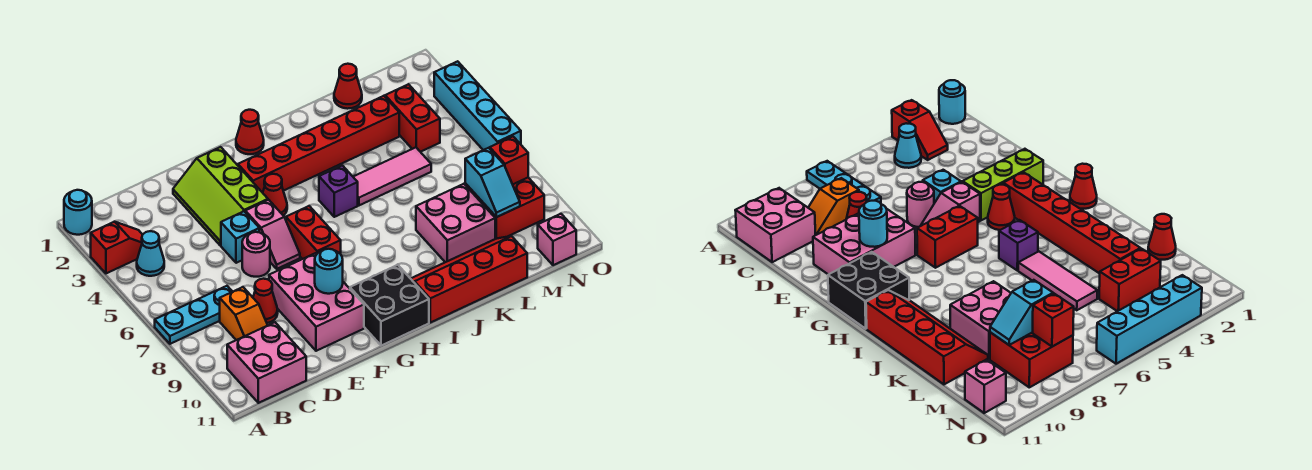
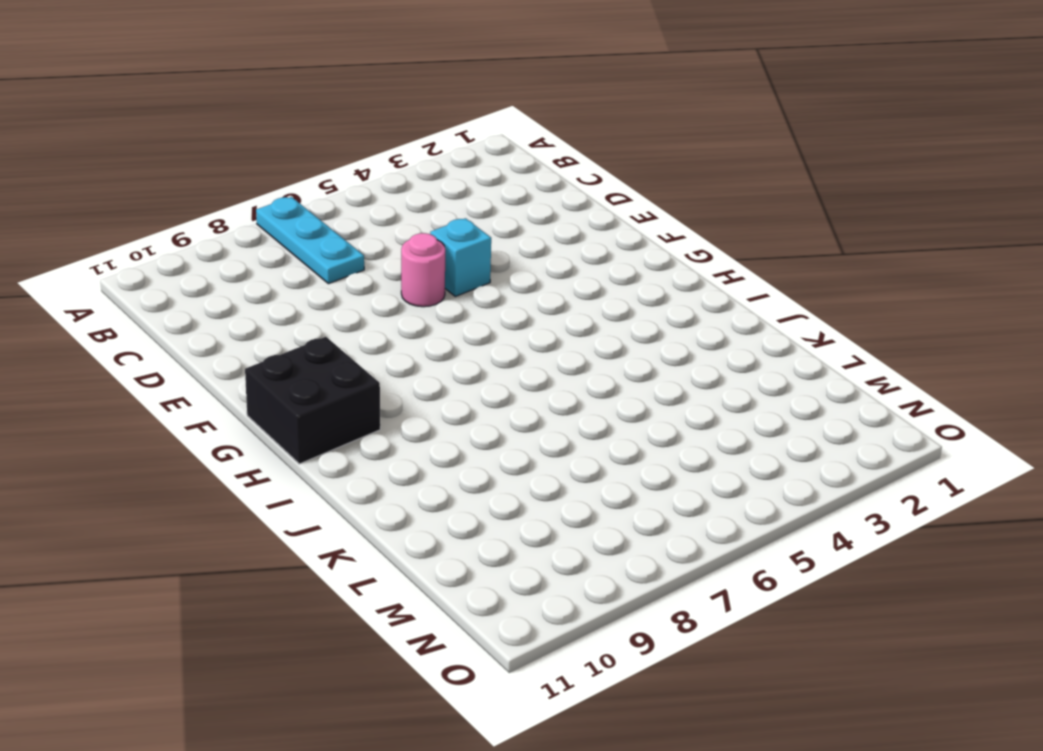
none -> cyan 1x1 round brick [64,190,92,235]
none -> red 1x2 slope [91,222,143,273]
none -> cyan 1x1 cone [137,231,164,276]

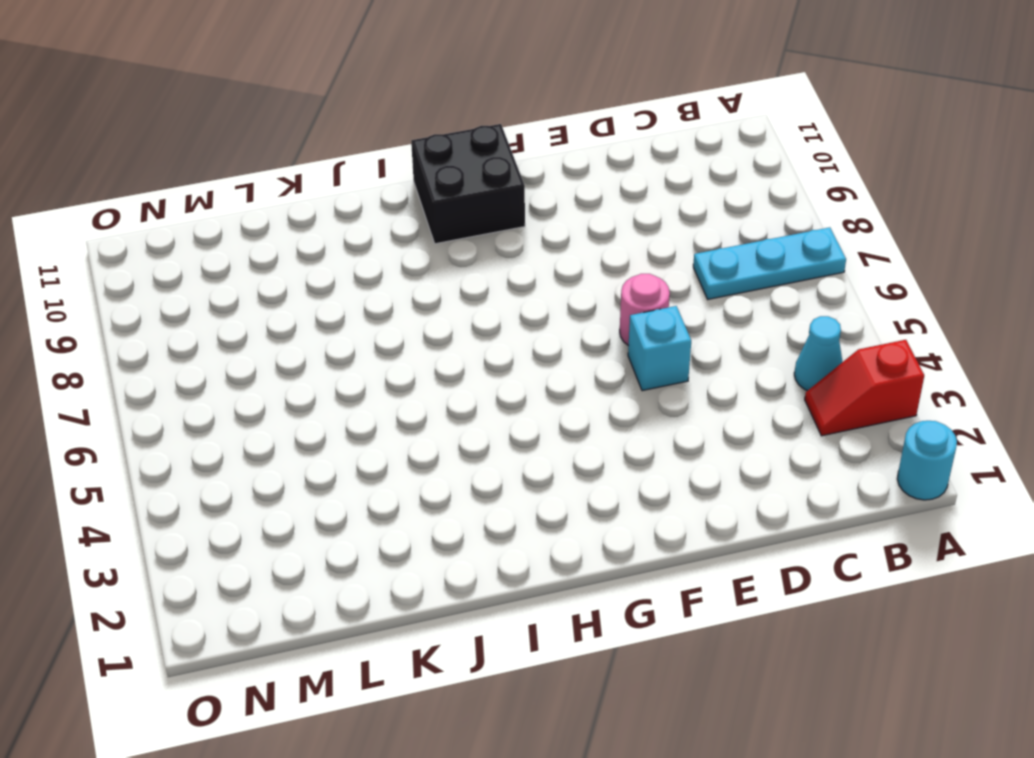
none -> pink 2x2 brick [227,322,306,403]
none -> orange 1x2 slope [220,287,268,340]
none -> red 1x1 cone [253,279,278,323]

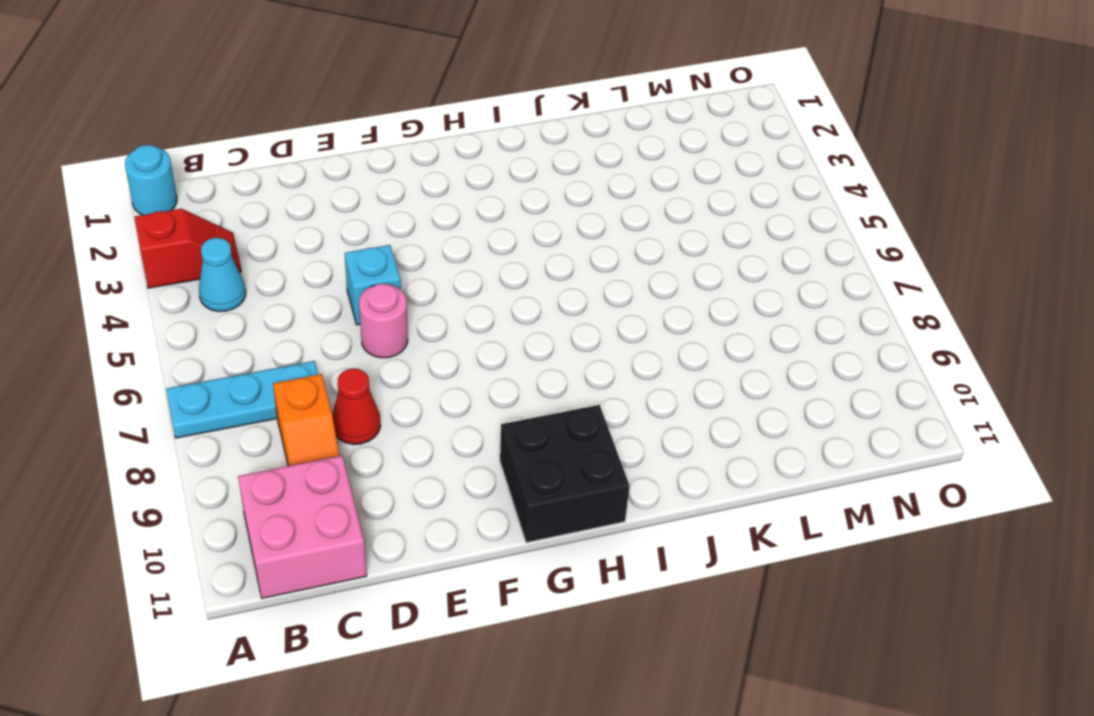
none -> lime 2x3 slope [173,147,268,245]
none -> pink 2x3 brick [269,253,364,351]
none -> pink 1x2 slope [245,200,300,269]

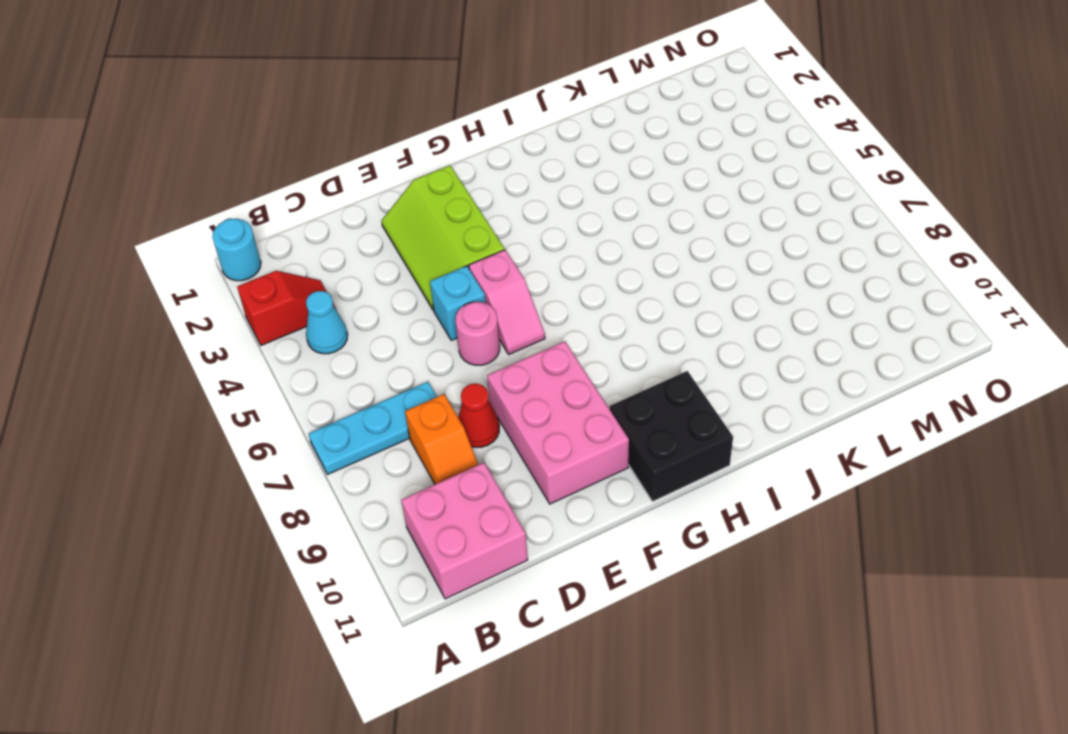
none -> red 1x6 brick [238,96,399,193]
none -> red 1x1 cone [263,174,287,215]
none -> red 1x2 brick [286,206,341,259]

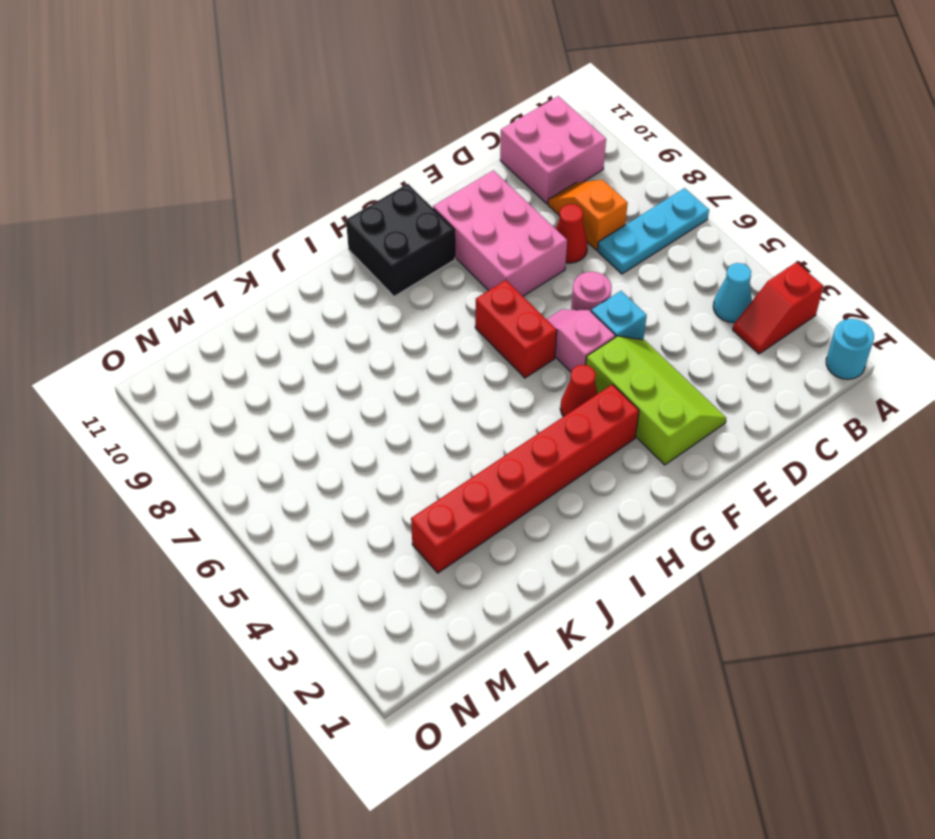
none -> red 1x1 cone [236,110,264,154]
none -> purple 1x1 brick [319,165,358,217]
none -> red 2x4 slope [411,236,527,323]

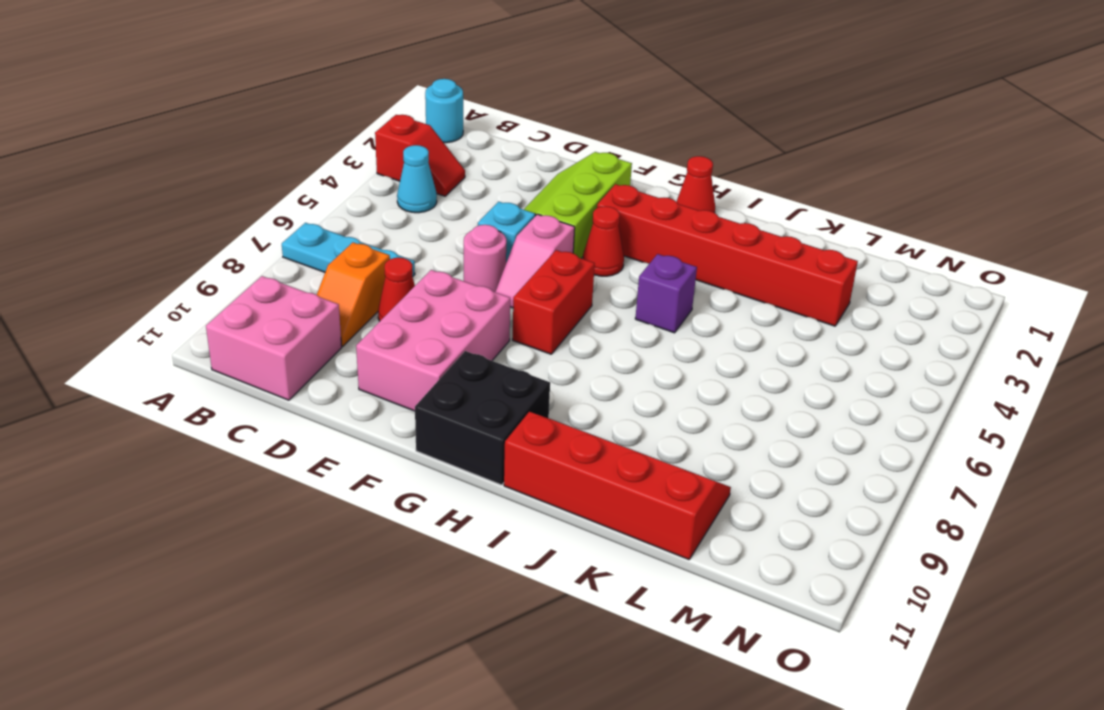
none -> pink 1x3 tile [353,147,431,205]
none -> pink 2x2 brick [416,184,495,262]
none -> red 1x1 cone [334,64,362,109]

